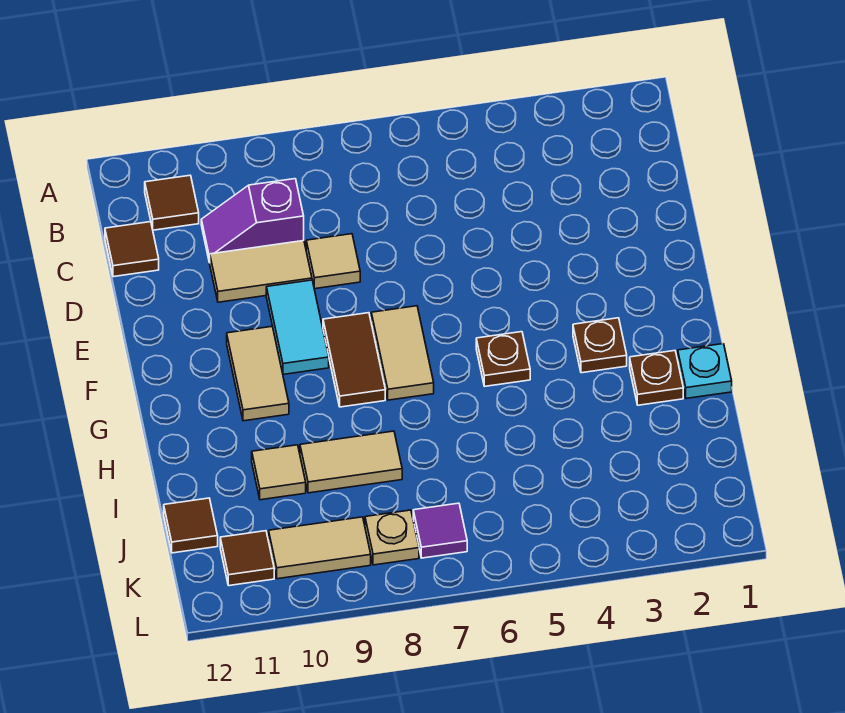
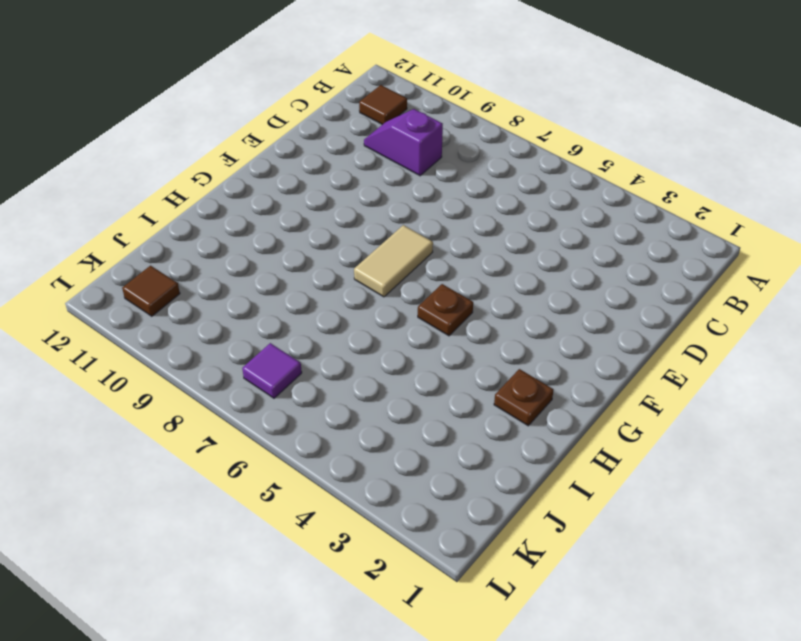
none -> brown 1x1 tile [105,222,159,277]
none -> tan 1x1 tile [306,234,360,289]
none -> tan 1x2 tile [209,241,312,302]

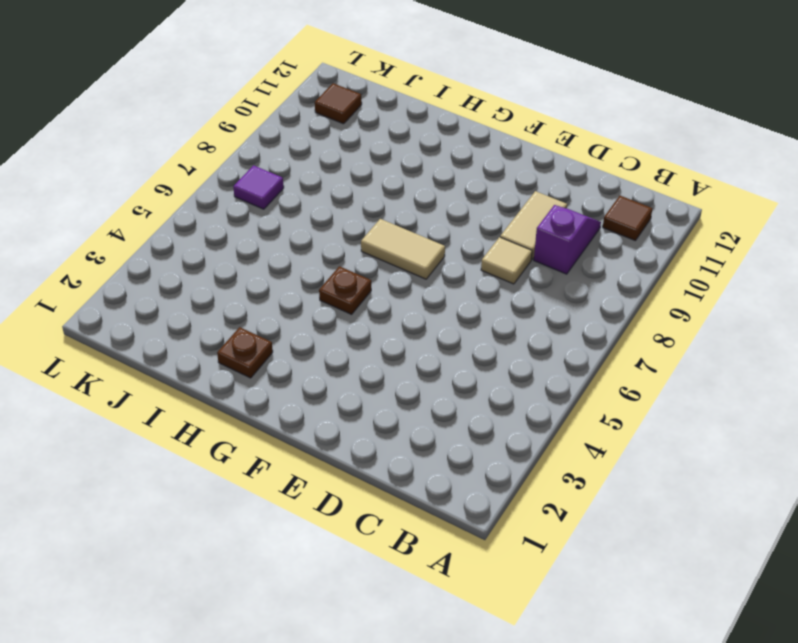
none -> brown 1x1 tile [105,222,159,277]
none -> cyan 1x2 tile [266,280,329,374]
none -> brown 1x2 tile [323,313,385,407]

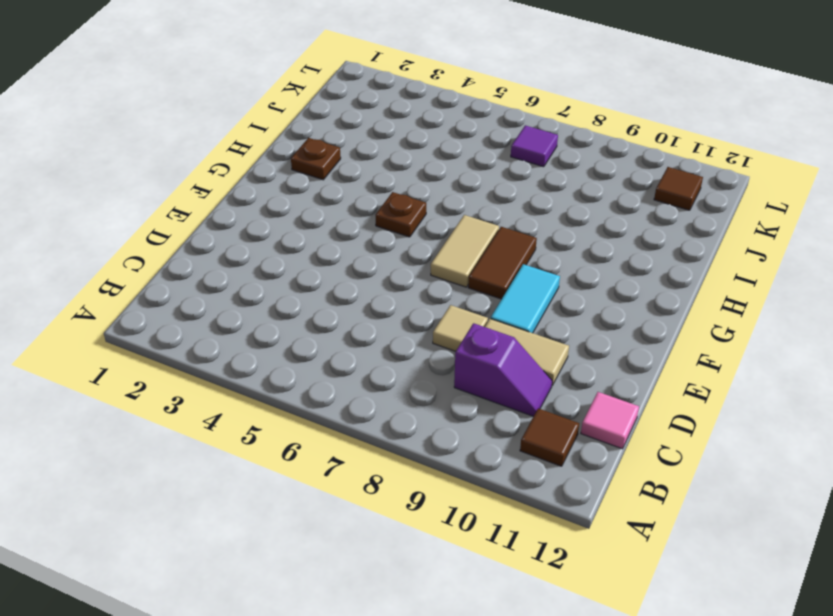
pink 1x1 tile [581,392,639,449] -> brown 1x1 tile [105,222,159,277]
none -> tan 1x2 tile [227,326,289,421]
none -> brown 1x1 plate [573,318,627,373]
none -> cyan 1x1 plate [678,344,732,398]

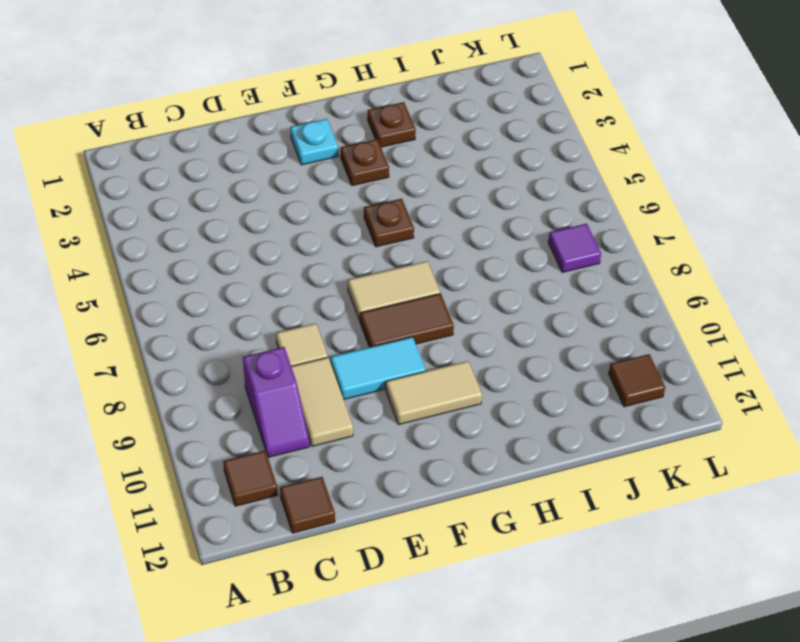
cyan 1x1 plate [290,119,338,165] -> cyan 1x1 plate moved to [678,344,732,398]
none -> tan 1x2 tile [300,431,402,493]
none -> tan 1x1 tile [252,445,306,500]
none -> brown 1x1 tile [164,498,218,553]

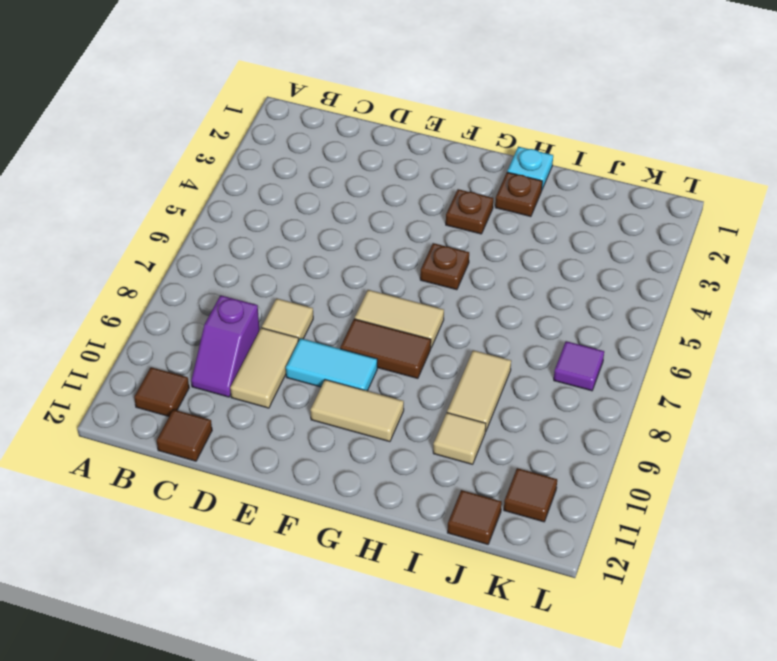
none -> tan 1x1 plate [365,510,419,565]
none -> tan 1x2 tile [269,517,371,579]

